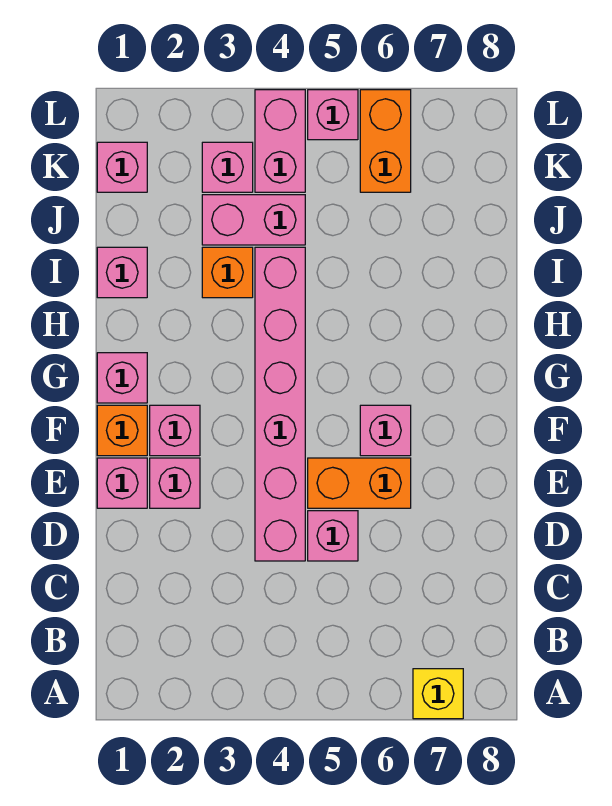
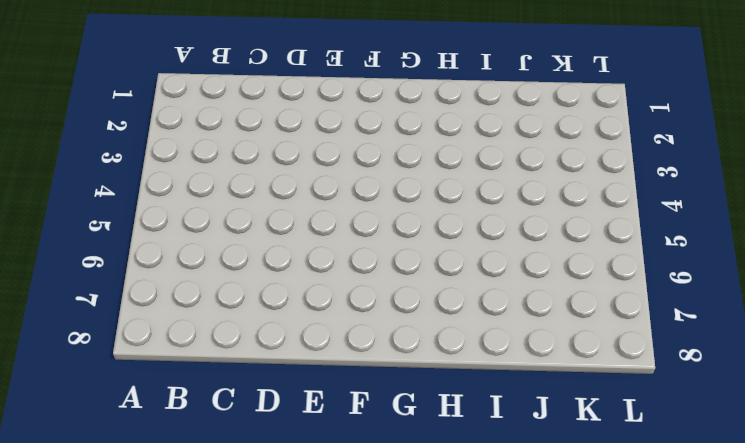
none -> yellow 1x1 brick [413,669,463,719]
none -> pink 1x6 brick [255,247,305,561]
none -> pink 1x1 brick [308,511,358,561]

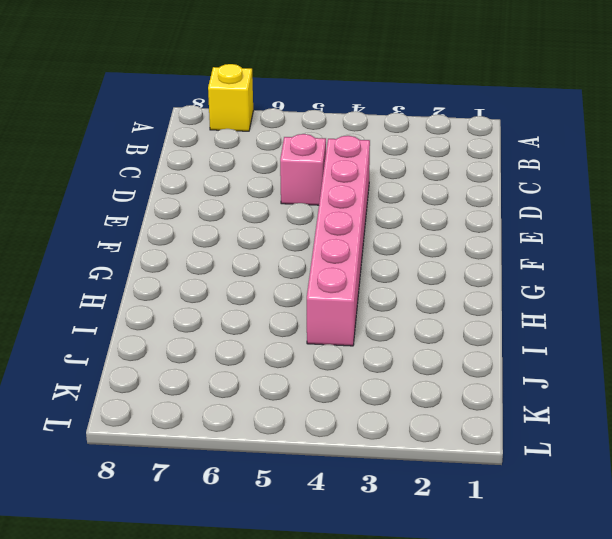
none -> pink 1x1 brick [97,458,147,508]
none -> pink 1x1 brick [150,458,200,508]
none -> orange 1x2 brick [308,458,411,508]

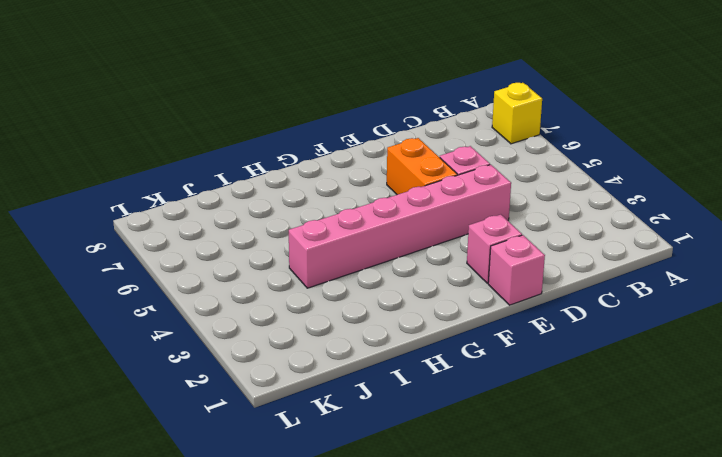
none -> orange 1x1 brick [97,405,147,456]
none -> pink 1x1 brick [150,405,200,456]
none -> pink 1x1 brick [360,405,411,456]

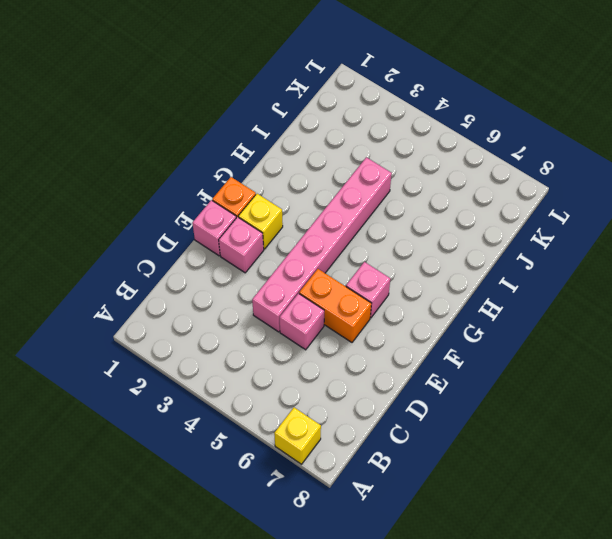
yellow 1x1 brick [238,194,283,249] -> pink 1x1 brick [150,405,200,456]
none -> pink 1x1 brick [97,353,147,403]
none -> pink 1x1 brick [97,247,147,298]
none -> orange 1x1 brick [202,247,253,298]

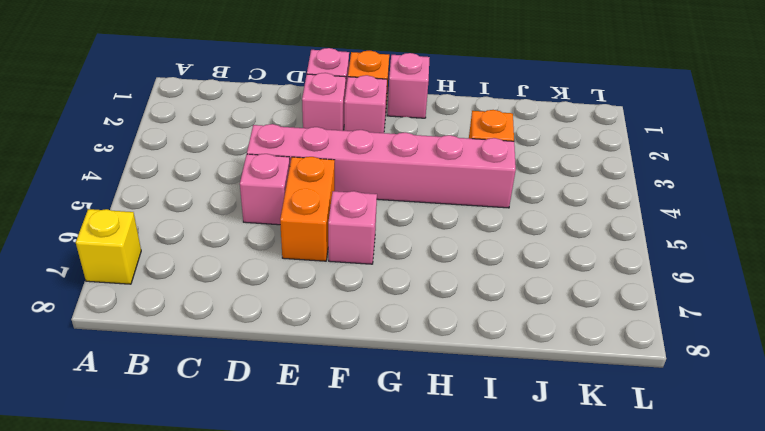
none -> pink 1x1 brick [97,247,147,298]
none -> pink 1x2 brick [202,195,305,245]
none -> pink 1x1 brick [97,142,147,192]

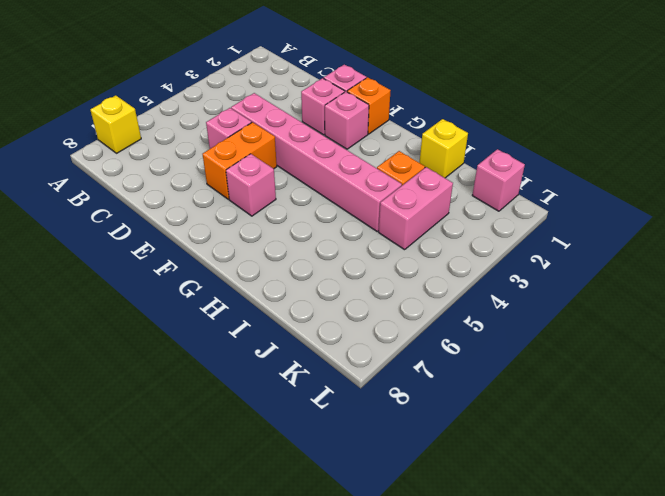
yellow 1x1 brick [419,119,468,178] -> pink 1x1 brick [97,247,147,298]
none -> pink 1x1 brick [97,353,147,403]
none -> pink 1x1 brick [202,142,253,192]
none -> pink 1x2 brick [255,90,305,192]

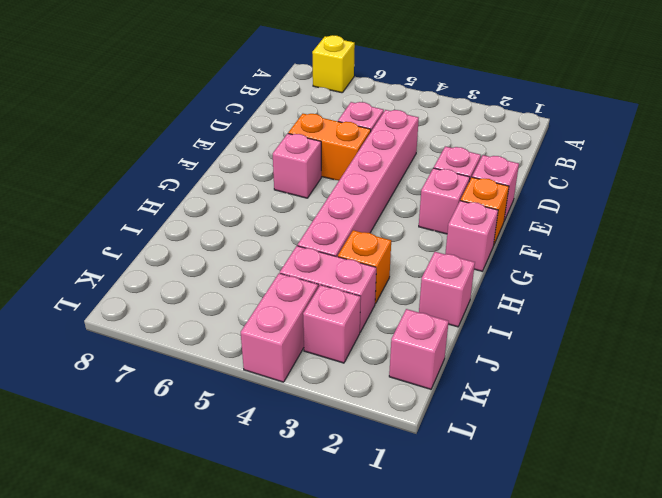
none -> orange 1x2 brick [360,90,411,192]
none -> pink 1x1 brick [308,90,358,140]

